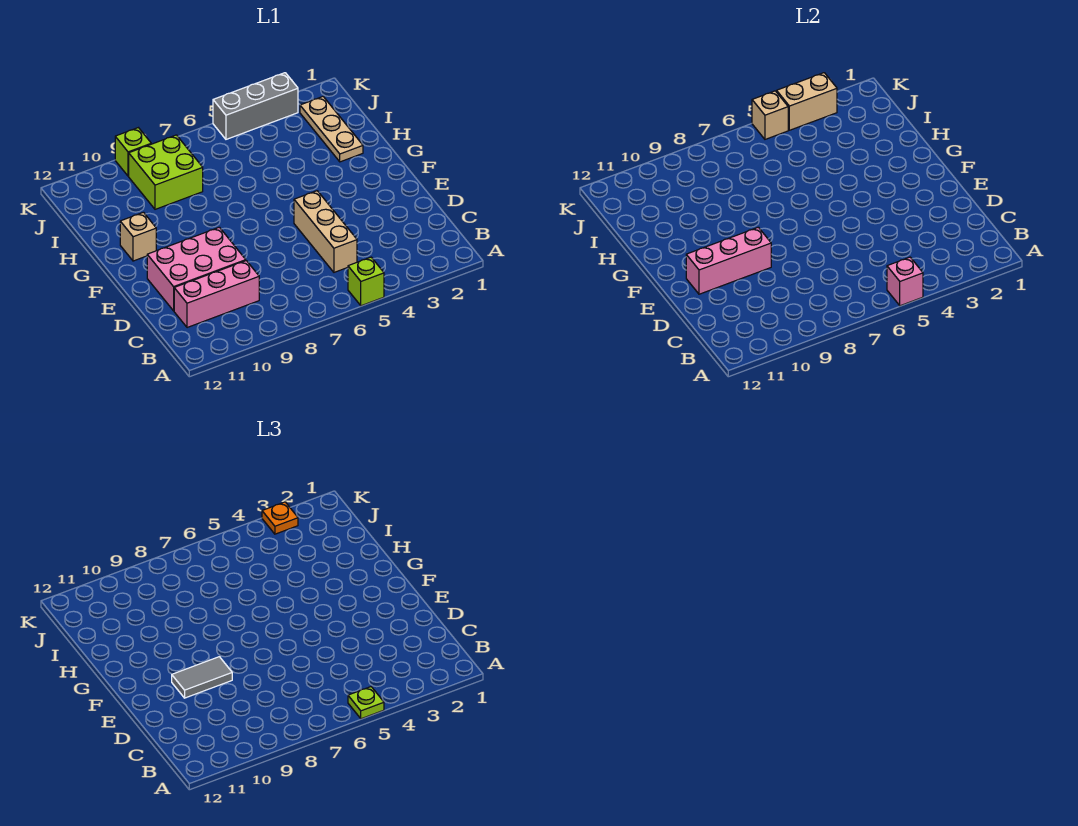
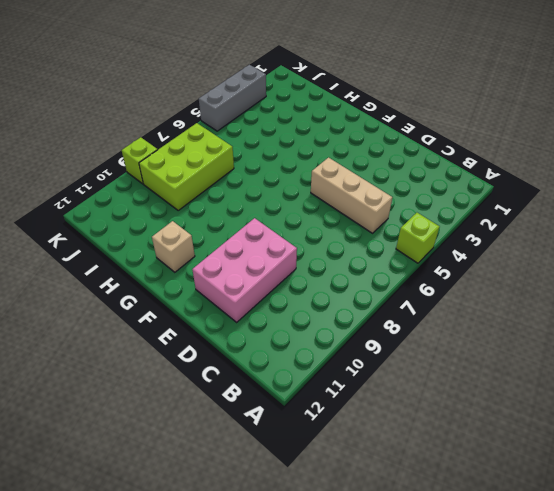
lime 2x3 brick [139,123,234,210] -> lime 2x2 brick [129,135,203,209]
none -> pink 1x3 brick [174,261,259,328]
none -> tan 1x3 plate [300,97,363,162]
none -> pink 1x1 brick [887,257,923,306]

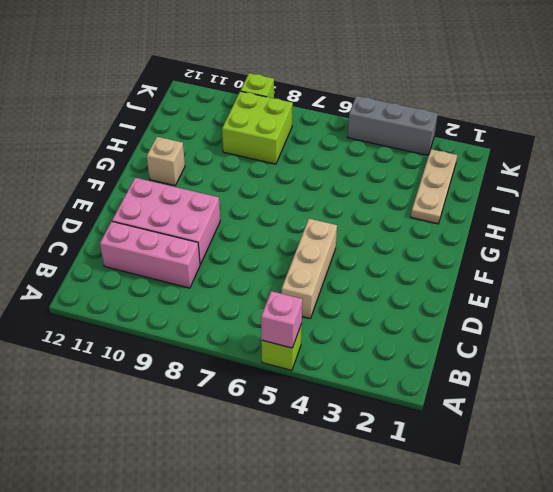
none -> pink 1x3 brick [686,227,771,294]
none -> tan 1x2 brick [777,73,837,130]
none -> tan 1x1 brick [752,91,788,139]

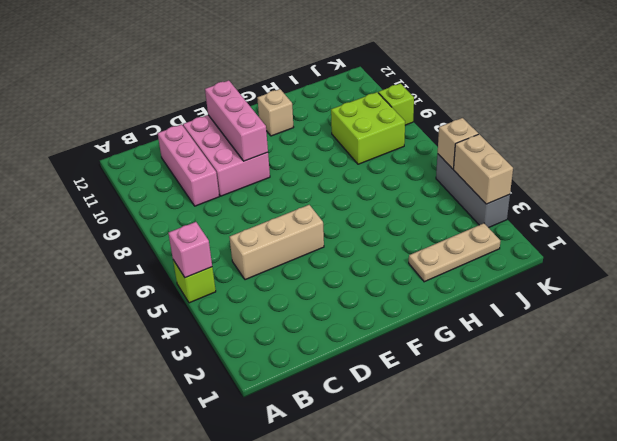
none -> lime 1x1 plate [348,687,384,719]
none -> grey 1x2 tile [172,657,232,698]
none -> orange 1x1 plate [262,502,298,534]

